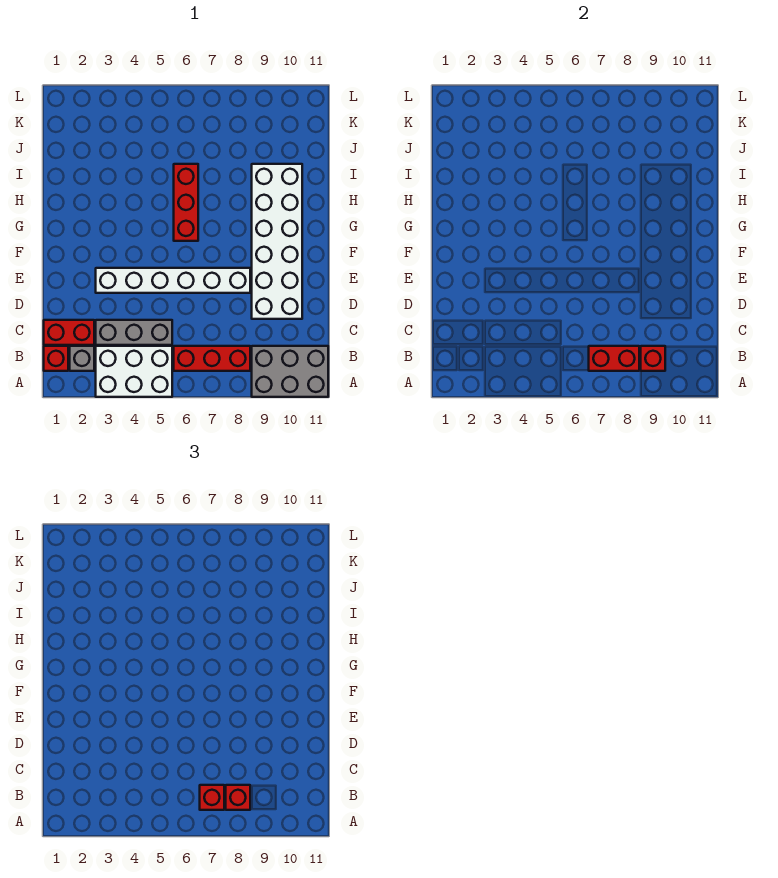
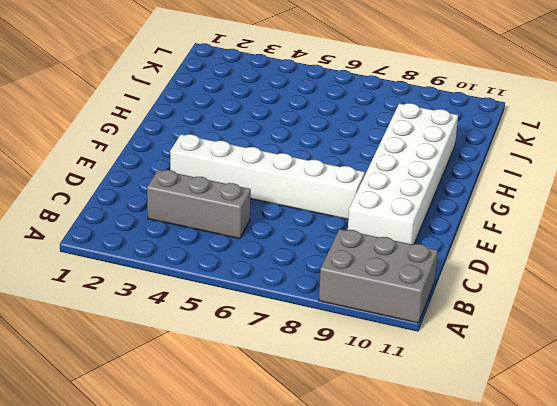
none -> white 2x3 brick [96,346,172,397]
none -> red 1x1 brick [44,346,68,371]
none -> grey 1x1 brick [70,346,94,371]

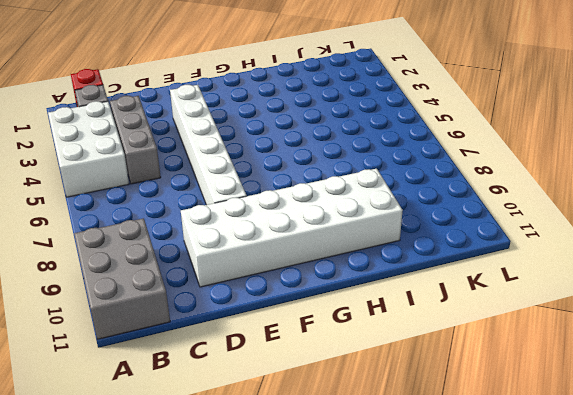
none -> red 1x3 brick [174,346,250,371]
none -> red 1x2 brick [44,320,94,345]
none -> red 1x3 brick [174,164,198,241]

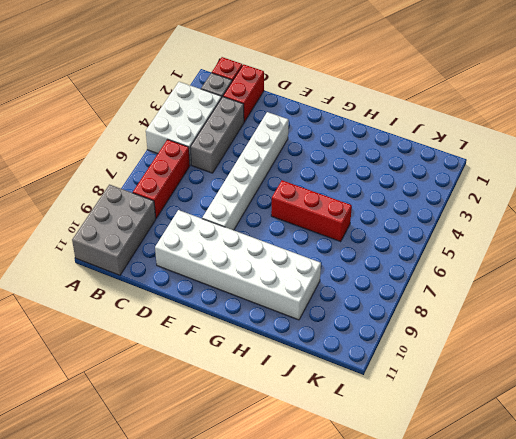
none -> red 1x2 brick [589,346,639,371]
none -> red 1x1 brick [641,346,665,371]
none -> red 1x1 brick [200,785,224,810]

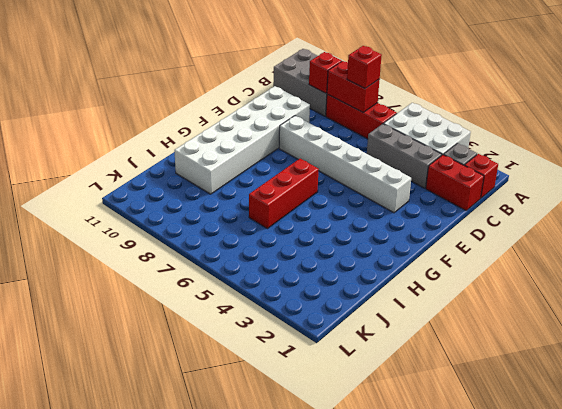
none -> red 1x1 brick [226,785,250,810]

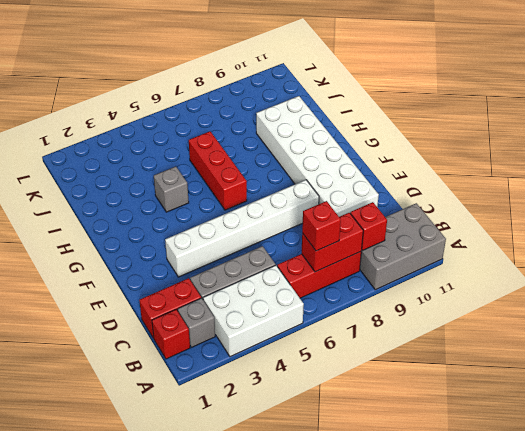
grey 1x1 brick [154,166,189,212] -> none
none -> red 1x1 brick [226,785,250,810]

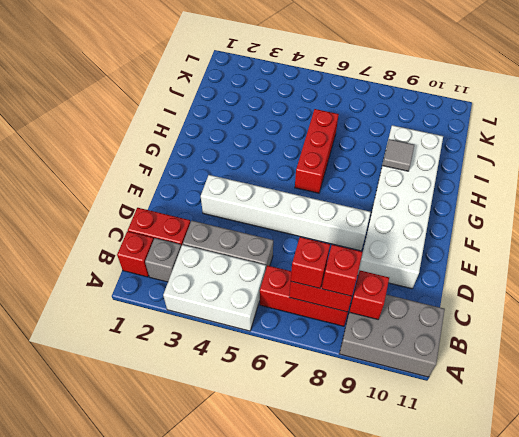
grey 1x1 tile [383,139,414,171] -> none

